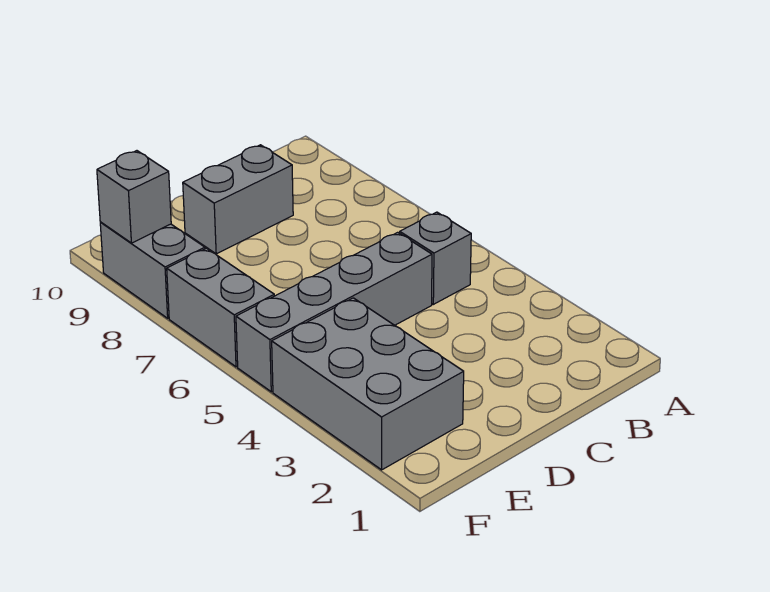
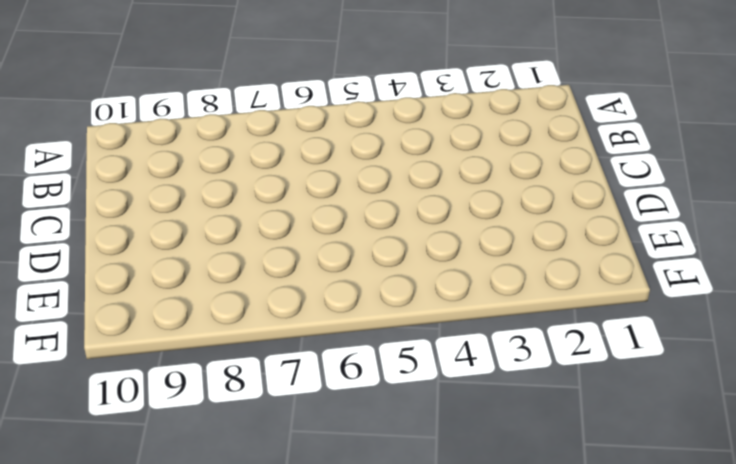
none -> grey 1x1 brick [400,212,471,304]
none -> grey 1x4 brick [236,232,432,392]

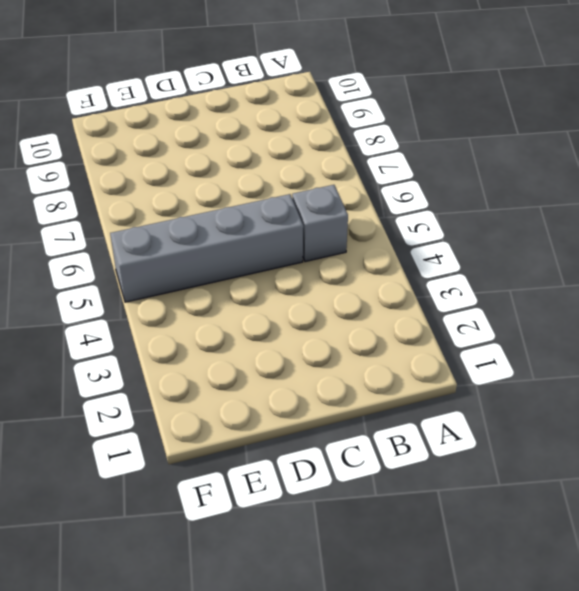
none -> grey 1x2 brick [183,145,293,254]
none -> grey 2x3 brick [272,298,464,470]

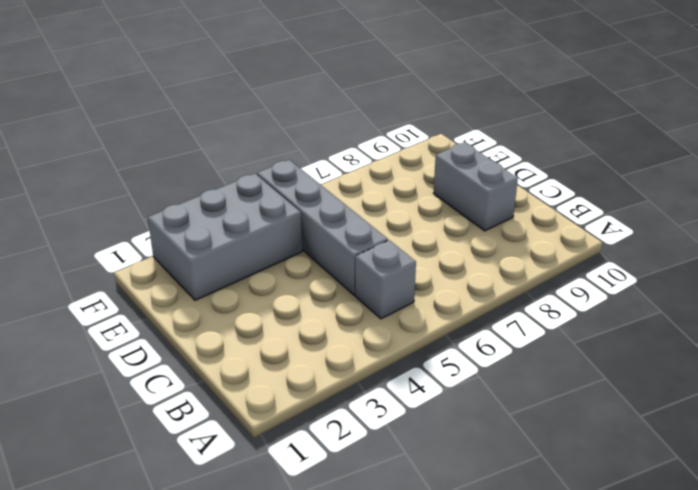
none -> grey 1x2 brick [167,248,274,367]
none -> grey 1x2 brick [100,222,205,318]

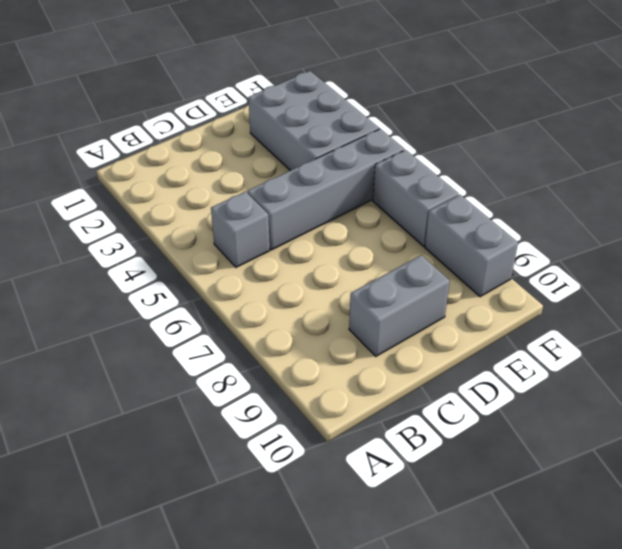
none -> grey 1x1 brick [97,151,171,243]

